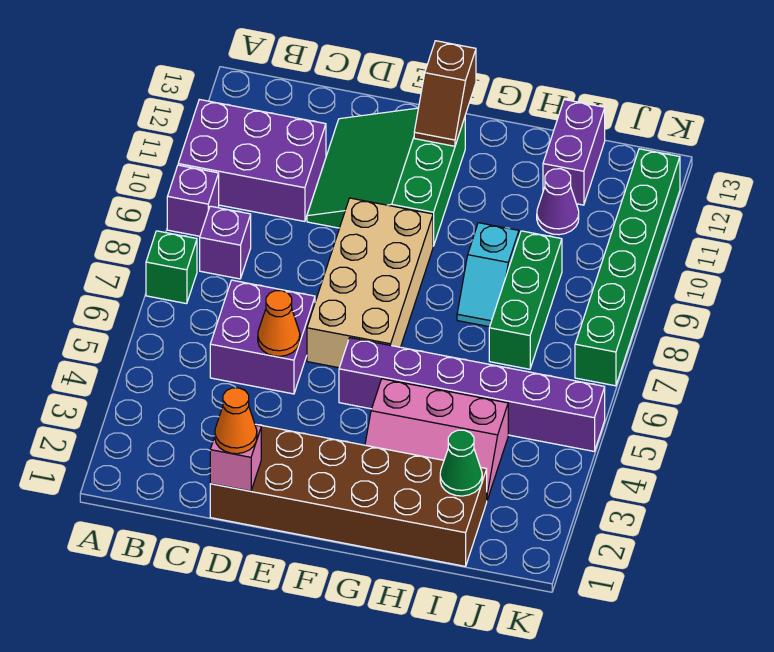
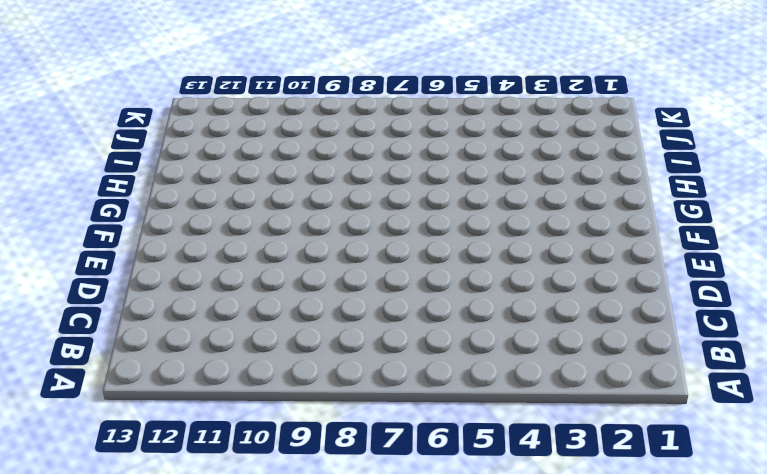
none -> green 1x1 brick [146,231,197,304]
none -> purple 1x1 brick [167,165,219,236]
none -> purple 2x3 brick [178,99,326,222]

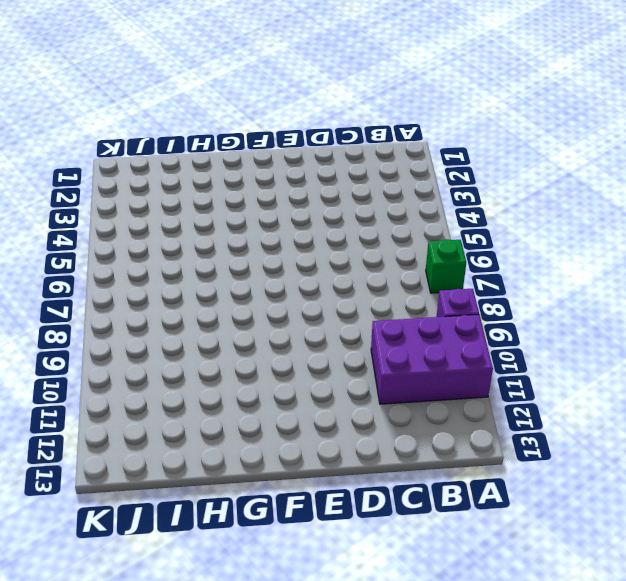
none -> purple 1x1 brick [200,206,251,279]
none -> purple 2x2 brick [210,280,315,394]
none -> brown 2x6 brick [210,424,487,566]

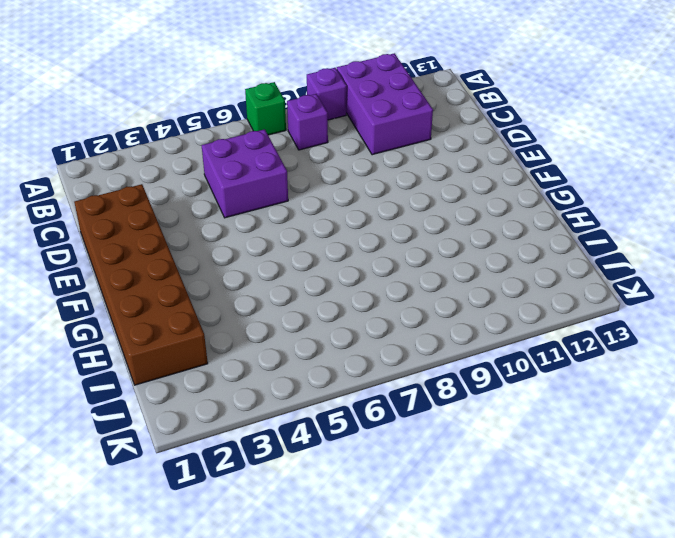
none -> green 3x3 slope [307,108,465,246]
none -> tan 2x4 brick [307,198,433,368]
none -> purple 1x6 brick [339,338,605,451]

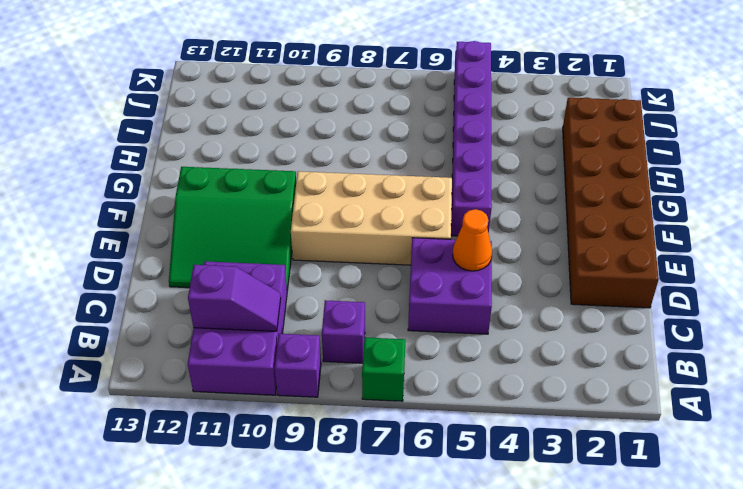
purple 1x2 slope [188,265,281,331] -> none
none -> pink 2x3 slope [365,379,508,500]
none -> cyan 1x2 slope [457,223,519,327]
none -> green 1x3 brick [489,231,562,369]

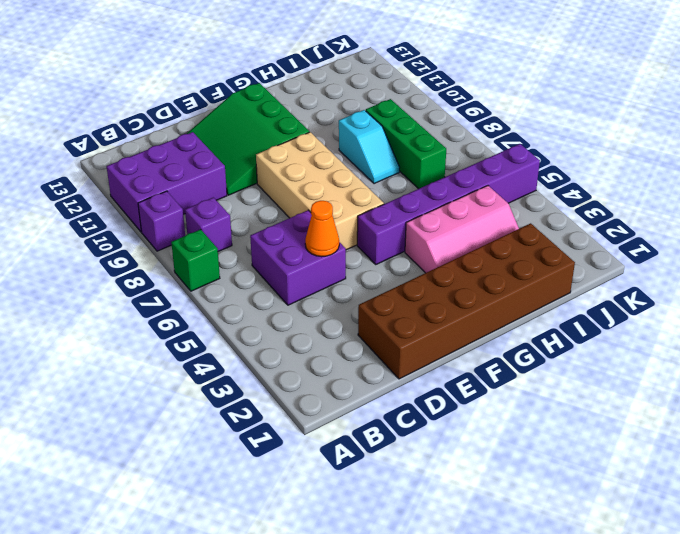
none -> purple 1x1 cone [537,169,579,235]
none -> purple 1x2 brick [543,100,605,205]
none -> green 1x6 brick [575,149,680,386]

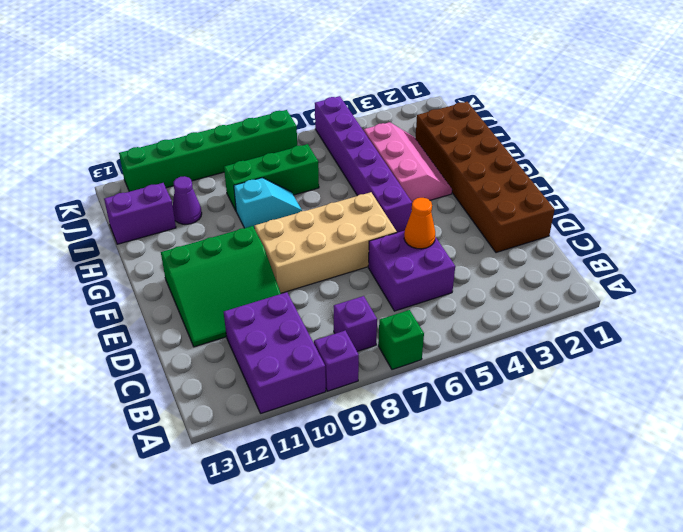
none -> pink 1x1 brick [210,425,261,491]
none -> brown 1x2 slope [414,41,476,146]
none -> green 1x1 cone [440,430,482,496]

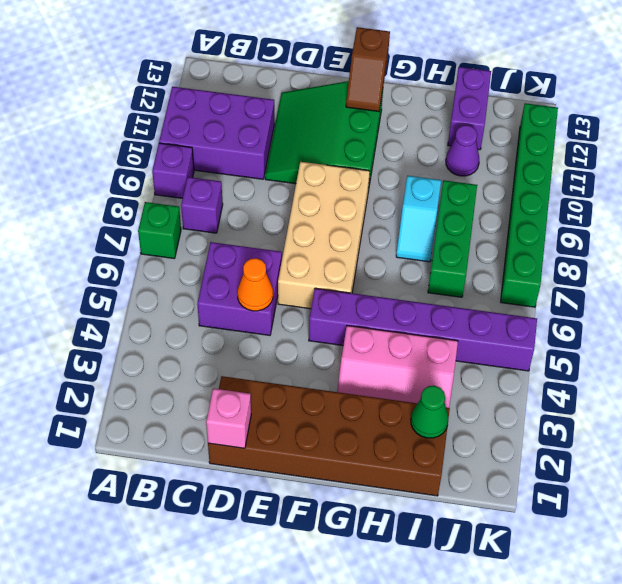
none -> orange 1x1 cone [215,388,257,454]

